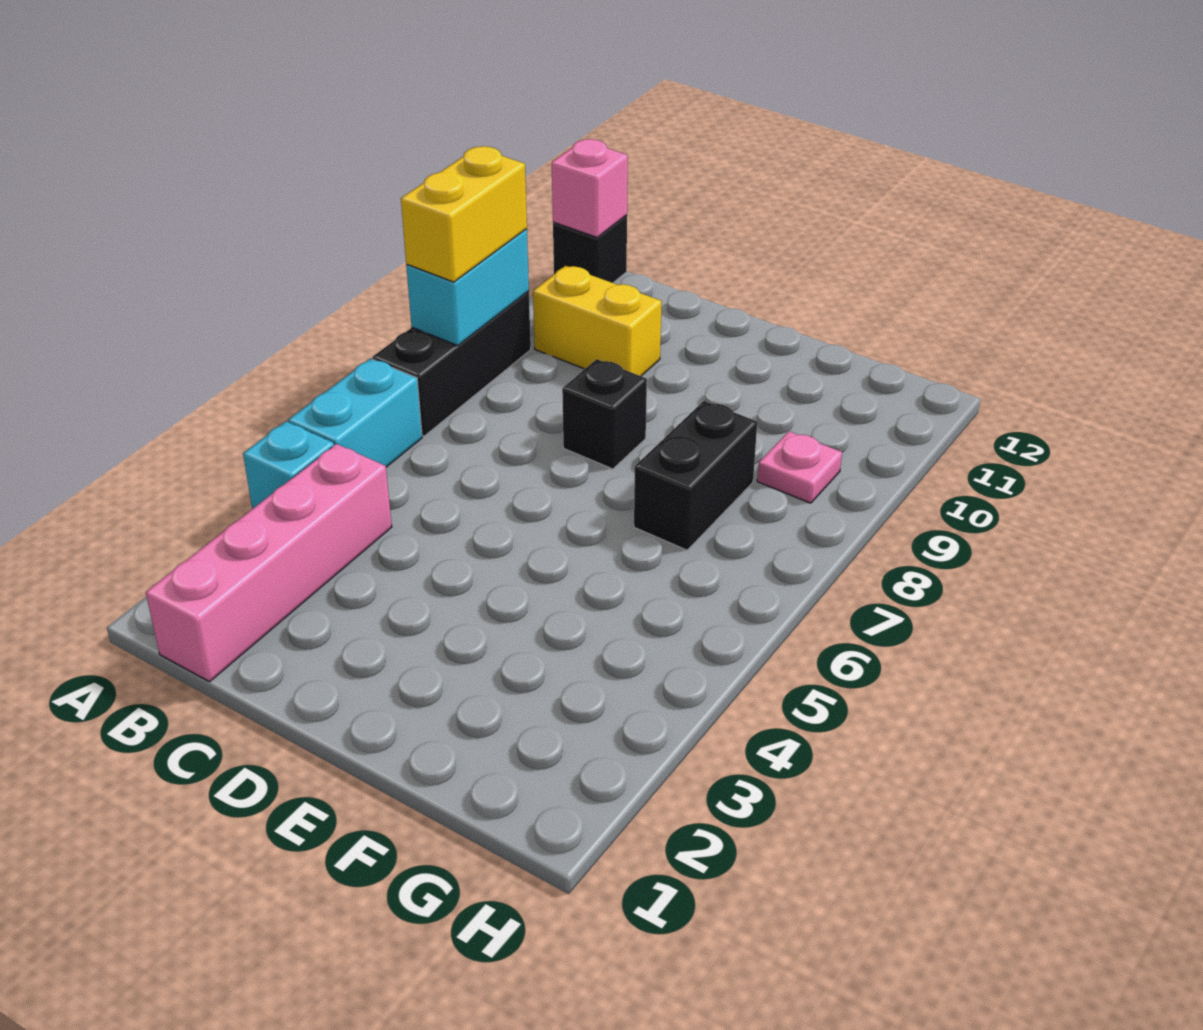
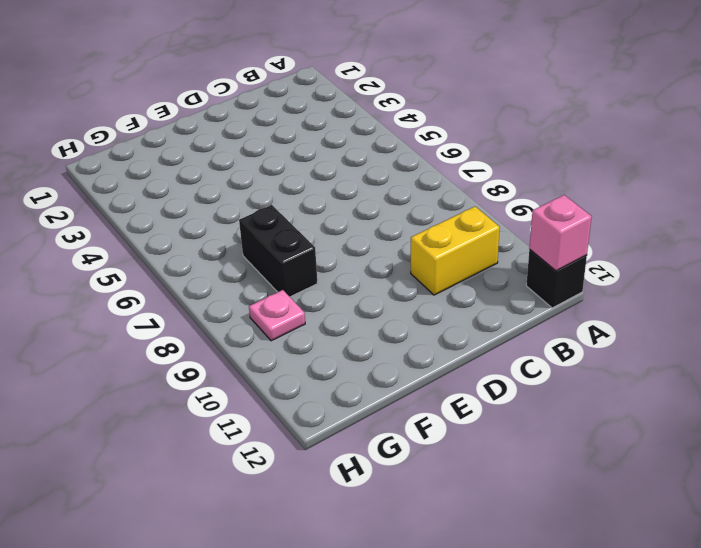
none -> cyan 1x1 brick [243,421,334,509]
none -> cyan 1x2 brick [288,359,422,467]
none -> black 1x3 brick [372,291,531,436]

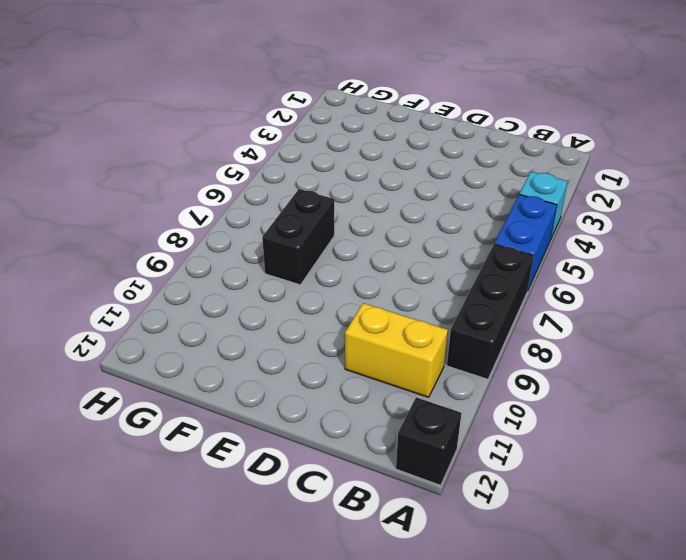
blue 1x2 brick [494,194,557,290] -> cyan 1x2 brick [288,359,422,467]
none -> pink 1x4 brick [146,444,392,682]
none -> black 1x1 brick [562,359,647,469]
none -> pink 1x1 plate [757,432,842,503]

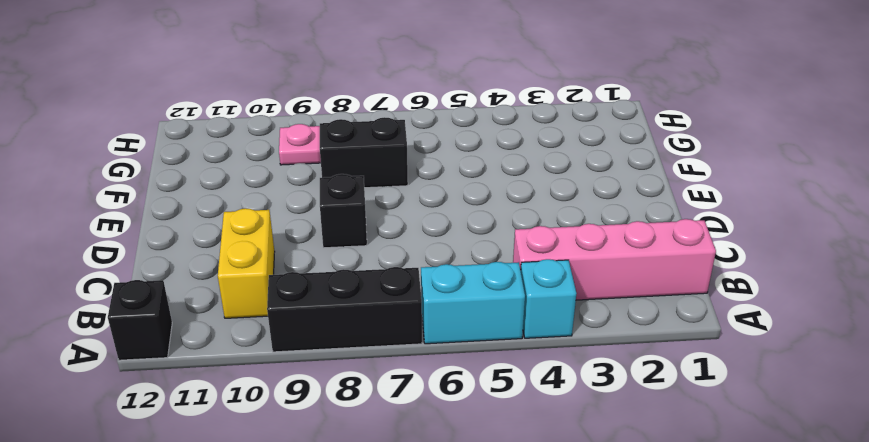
none -> cyan 1x2 brick [406,229,529,346]
none -> pink 1x1 brick [552,139,628,237]
none -> yellow 1x2 brick [401,146,527,282]

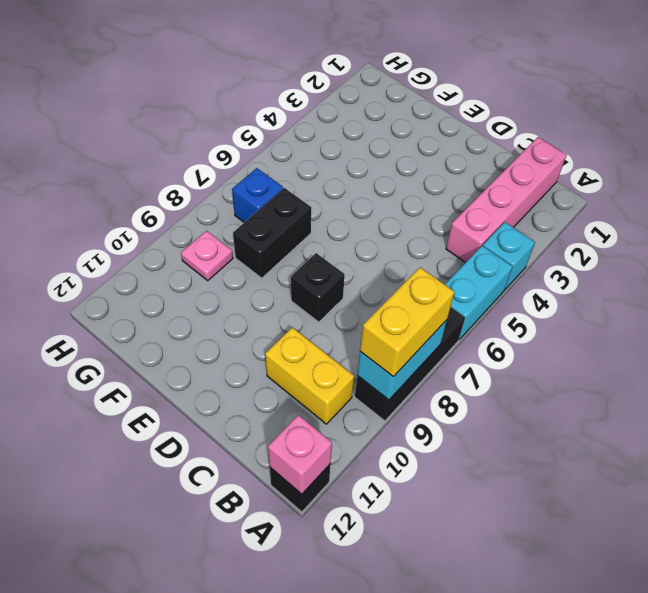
blue 1x1 brick [232,168,283,222] -> none

